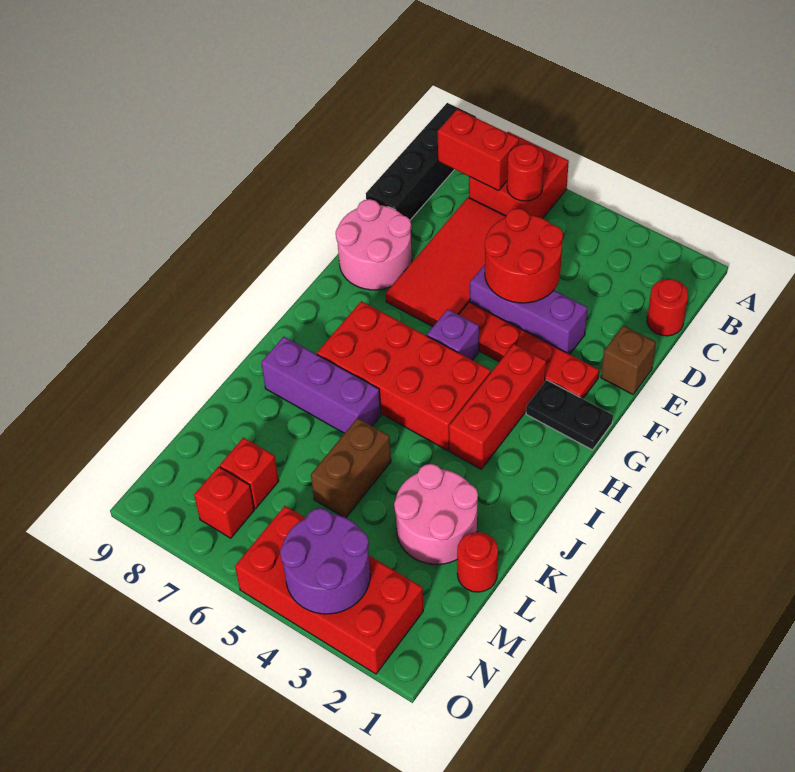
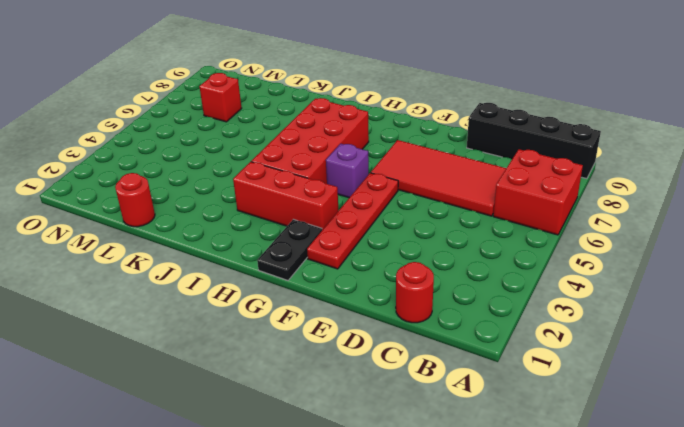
none -> brown 1x1 brick [601,325,656,394]
none -> purple 1x3 brick [470,265,587,354]
none -> pink 2x2 round brick [336,199,412,290]

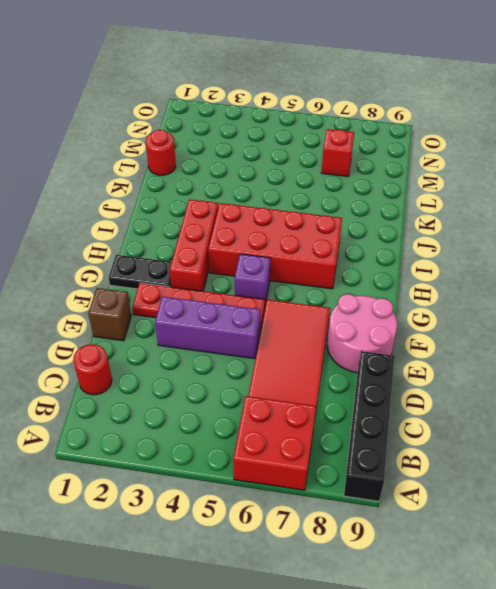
none -> purple 1x3 brick [261,337,381,434]
none -> pink 2x2 round brick [394,464,478,564]
none -> brown 1x2 brick [311,418,391,517]

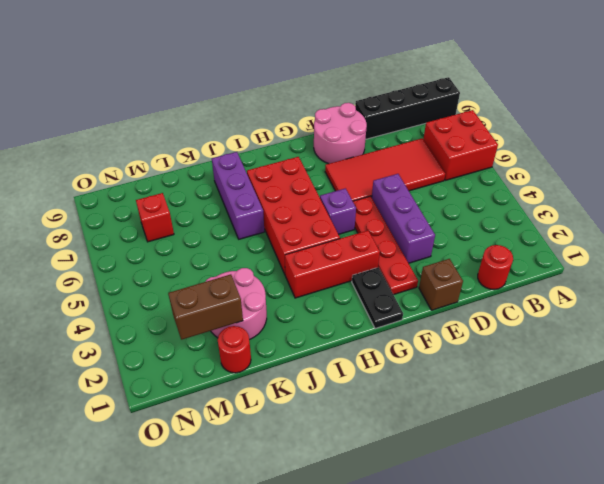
brown 1x2 brick [168,274,243,340] -> brown 1x2 brick moved to [311,418,391,517]
none -> red 2x4 brick [235,506,423,674]
none -> red 1x1 brick [194,467,254,538]
none -> red 1x1 round brick [507,144,544,201]

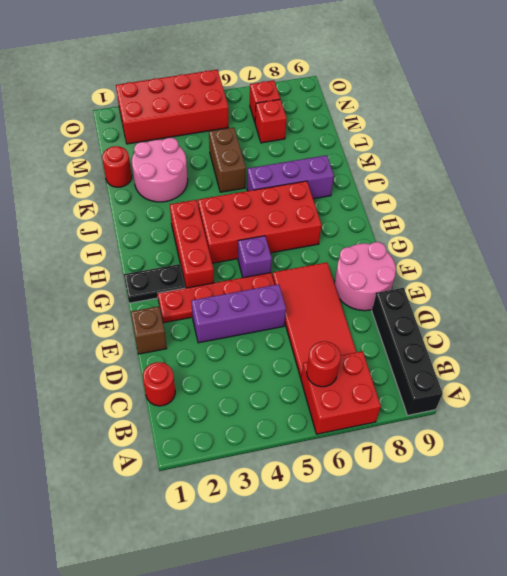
none -> red 1x2 brick [438,109,519,191]
none -> red 2x2 round brick [485,209,563,303]
none -> purple 2x2 round brick [280,508,370,614]

